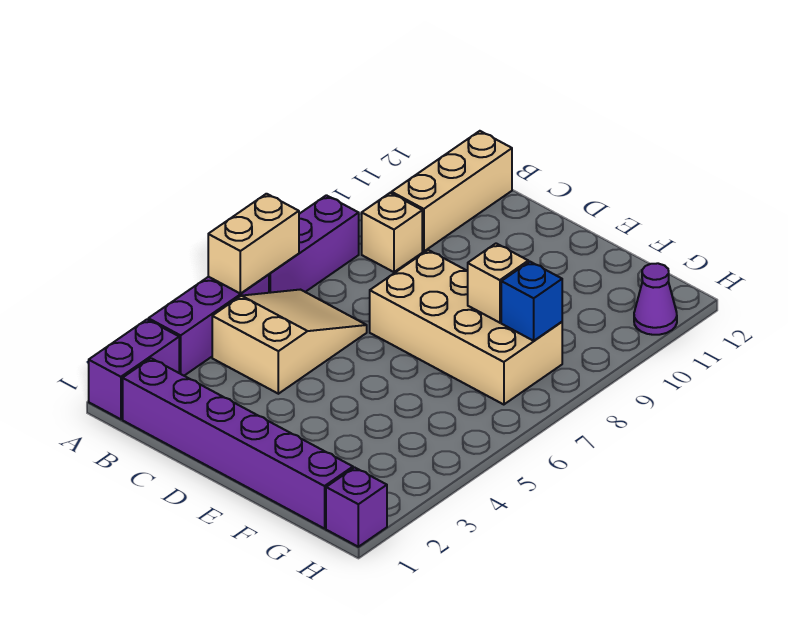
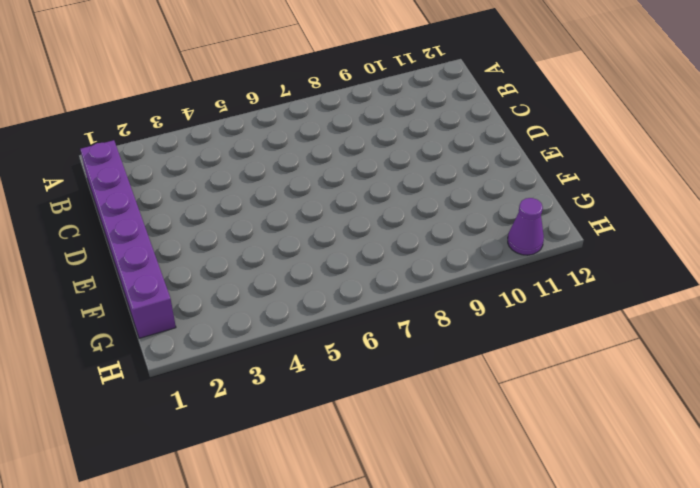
none -> purple 1x2 brick [89,320,179,419]
none -> purple 1x3 brick [148,274,269,376]
none -> purple 1x3 brick [269,195,359,293]

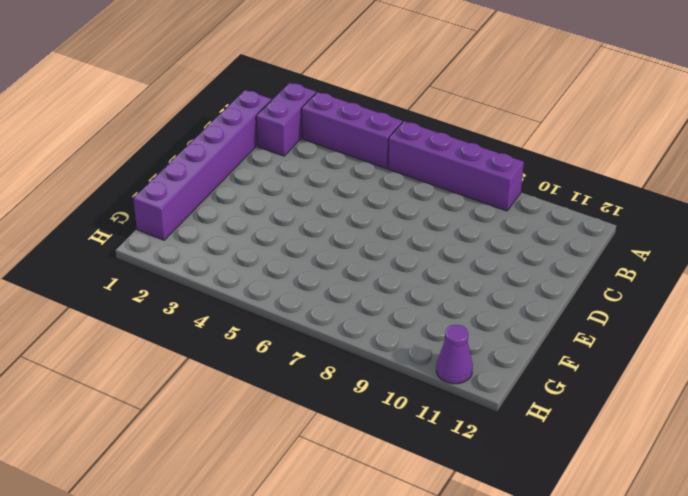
purple 1x2 brick [256,83,316,156] -> purple 1x2 brick turned to [89,320,179,419]
purple 1x4 brick [388,121,524,211] -> purple 1x3 brick [269,195,359,293]
none -> tan 2x3 slope [212,290,367,394]
none -> tan 1x1 brick [362,193,422,272]
none -> tan 1x3 brick [392,131,512,251]

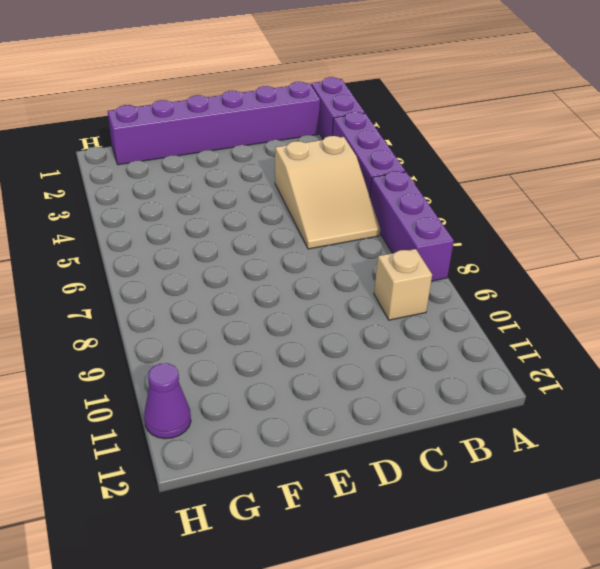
none -> tan 1x3 brick [392,131,512,251]
none -> tan 2x4 brick [370,250,562,405]
none -> purple 1x1 brick [326,467,387,547]

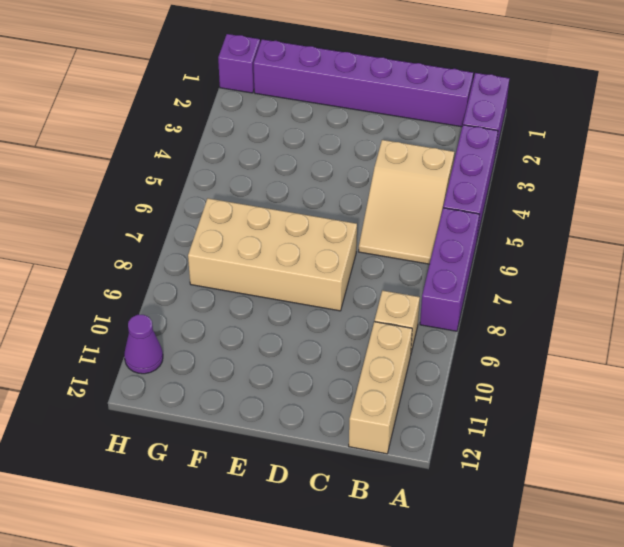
none -> tan 1x2 brick [208,194,299,294]
none -> tan 1x1 brick [468,243,528,323]
none -> blue 1x1 brick [501,262,562,341]

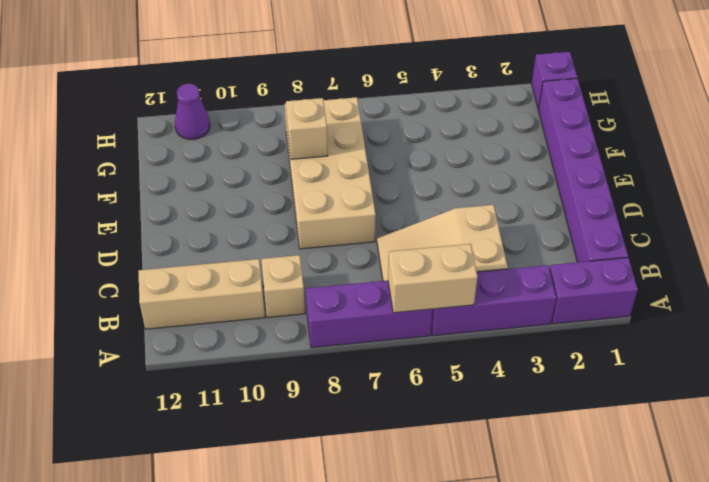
none -> blue 1x1 brick [501,262,562,341]

